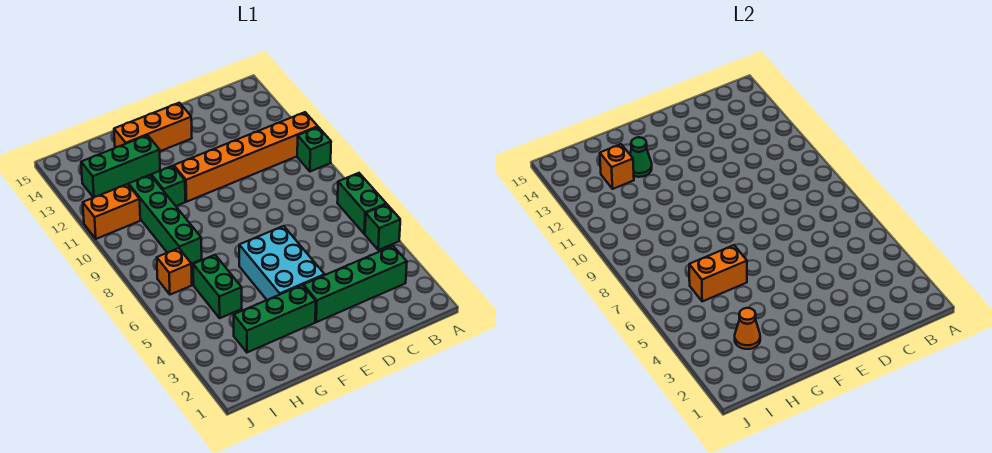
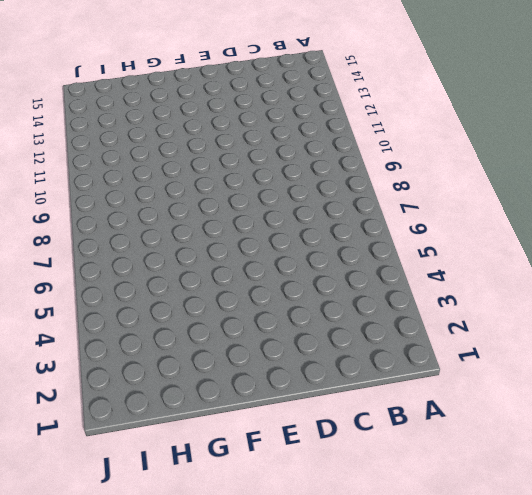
none -> green 1x1 brick [365,204,400,250]
none -> green 1x2 brick [337,173,386,234]
none -> green 1x1 brick [297,127,331,172]

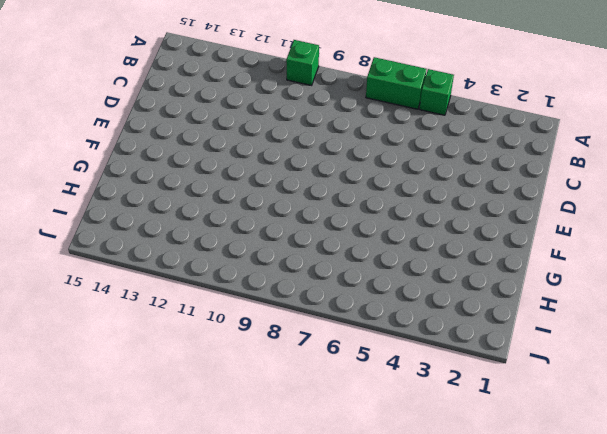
none -> orange 1x6 brick [174,112,318,202]
none -> green 1x4 brick [303,246,407,322]
none -> cyan 2x3 brick [239,226,325,300]

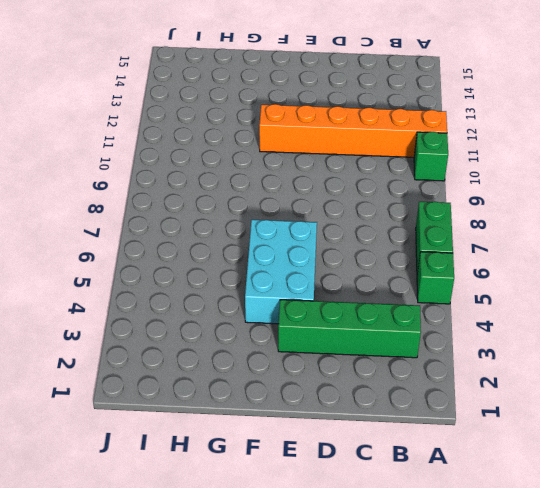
none -> orange 1x3 brick [114,103,192,151]
none -> green 1x3 brick [234,285,316,352]
none -> green 1x1 brick [151,166,185,206]

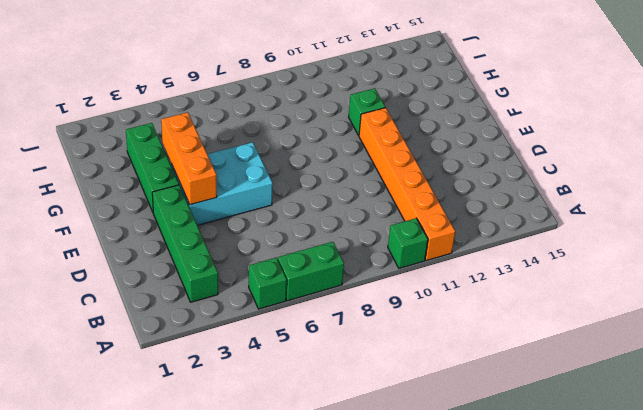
orange 1x3 brick [161,112,217,205] -> orange 1x3 brick moved to [114,103,192,151]
none -> green 1x3 brick [81,135,160,198]
none -> green 1x2 brick [193,255,242,318]
none -> green 1x4 brick [129,175,202,264]

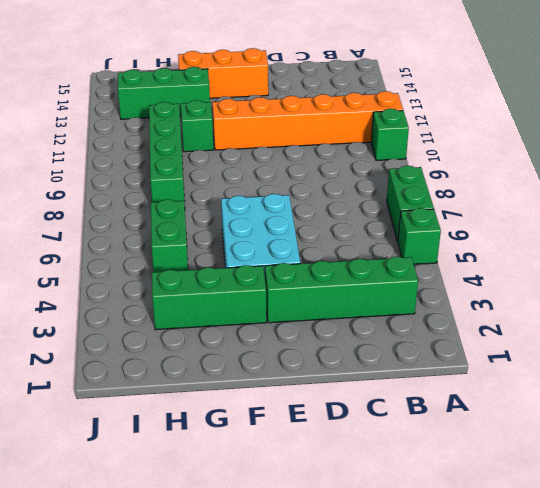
none -> orange 1x1 brick [157,248,192,295]
none -> orange 1x2 brick [83,184,140,239]
none -> orange 1x2 brick [689,245,747,301]

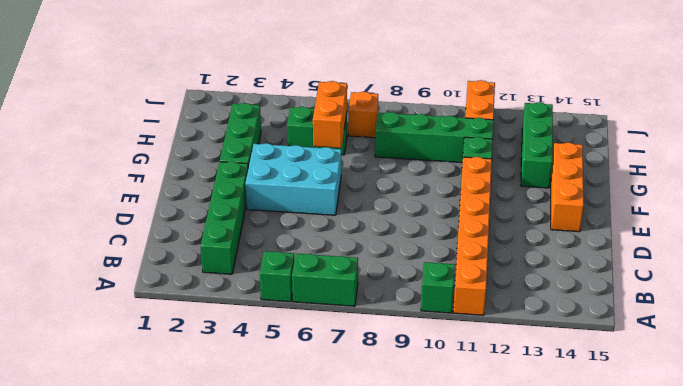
none -> green 1x1 cone [630,137,652,177]
none -> orange 1x1 cone [735,308,760,349]
none -> orange 1x1 brick [600,144,634,189]

